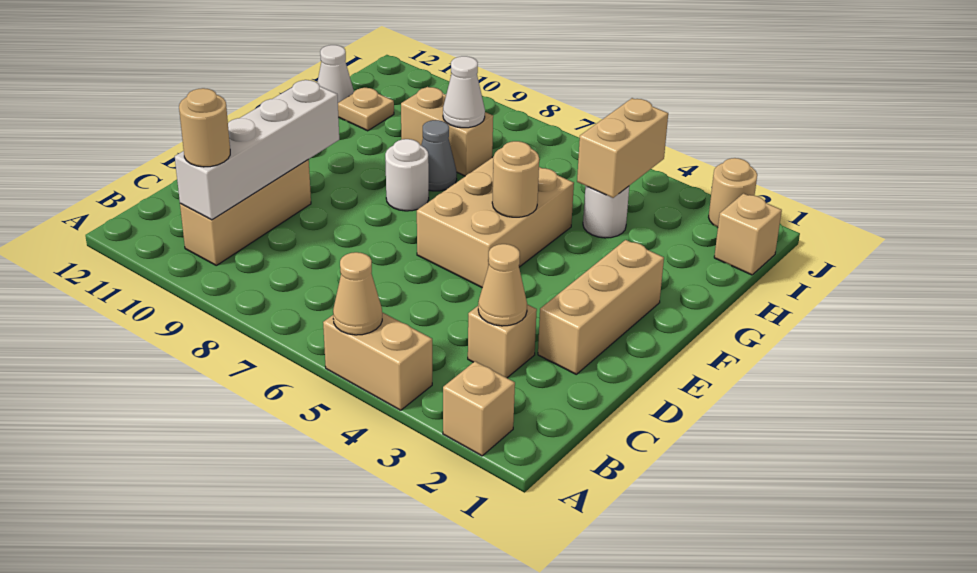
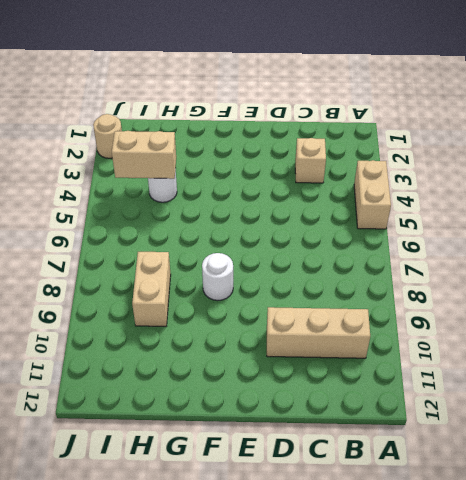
none -> tan 1x1 brick [443,361,515,456]
none -> tan 1x3 brick [538,240,664,374]
none -> tan 2x3 brick [417,157,574,287]

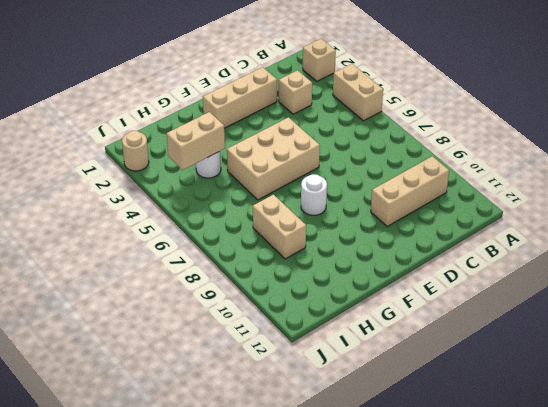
none -> grey 1x1 cone [421,120,457,191]
none -> tan 1x1 plate [338,87,394,131]
none -> white 1x1 cone [317,45,354,103]

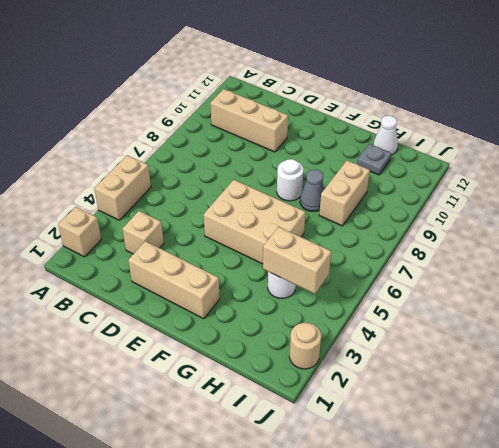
grey 1x1 plate [357,144,391,175] -> tan 1x1 plate [338,87,394,131]
none -> tan 1x1 brick [714,193,782,275]
none -> tan 1x1 cone [333,252,382,335]
none -> white 1x4 brick [175,80,339,220]

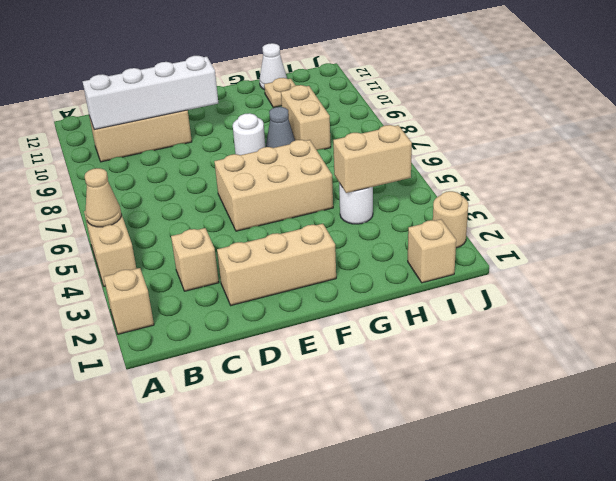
none -> tan 1x1 cone [478,244,527,326]
none -> tan 1x1 round brick [492,141,539,217]
none -> white 1x1 cone [443,56,485,128]

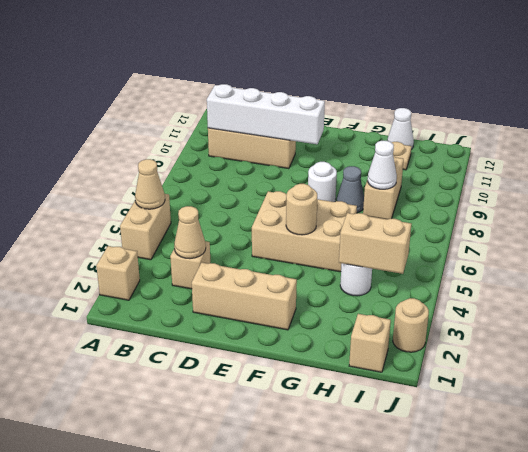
none -> tan 1x1 round brick [179,88,230,167]

